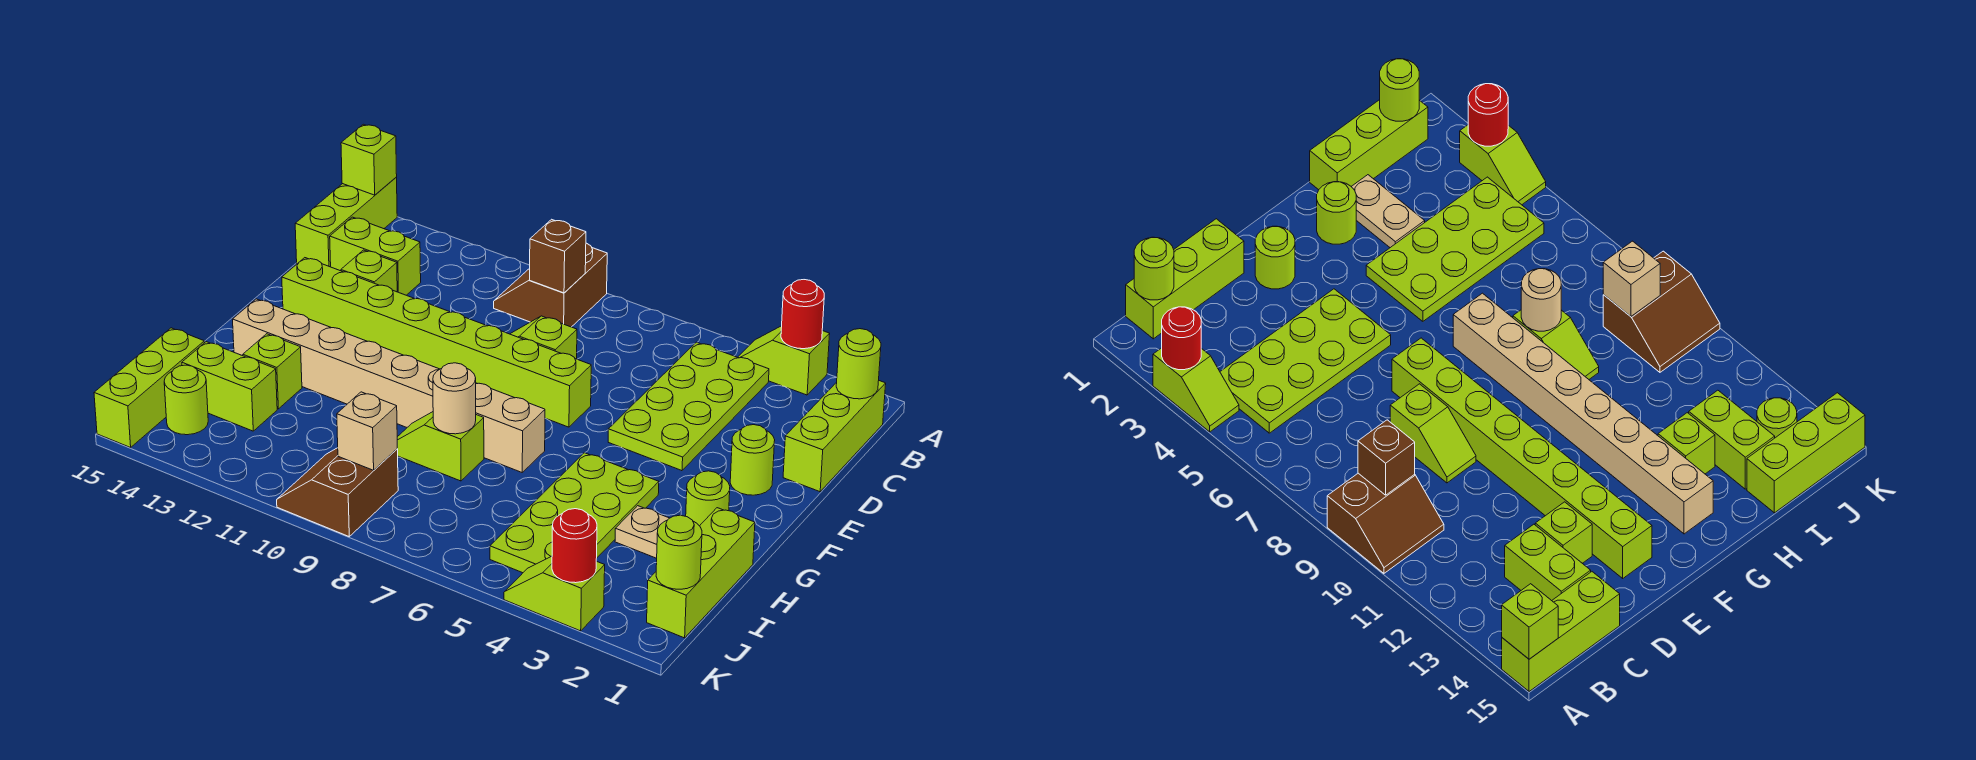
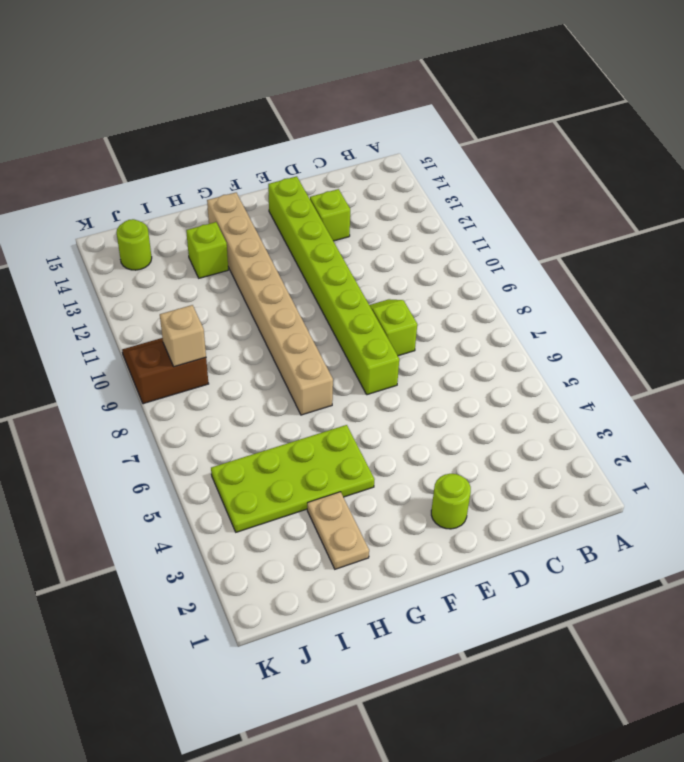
none -> lime 1x2 slope [738,326,830,395]
none -> brown 2x2 slope [494,243,607,327]
none -> lime 1x3 brick [295,177,397,267]
none -> lime 1x3 brick [783,381,886,492]

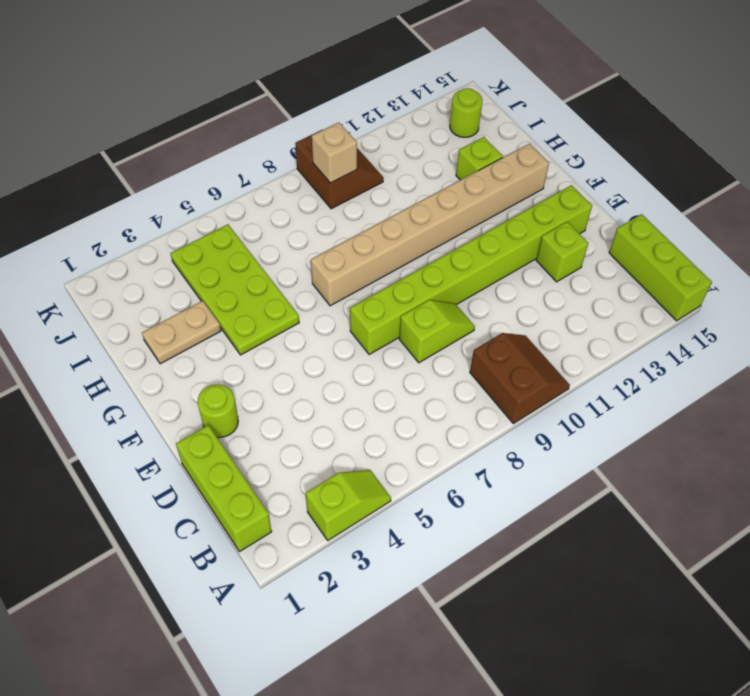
none -> lime 2x4 plate [608,342,769,471]
none -> lime 1x2 brick [330,217,421,295]
none -> lime 1x1 round brick [686,471,730,526]
none -> lime 1x3 brick [647,508,755,638]

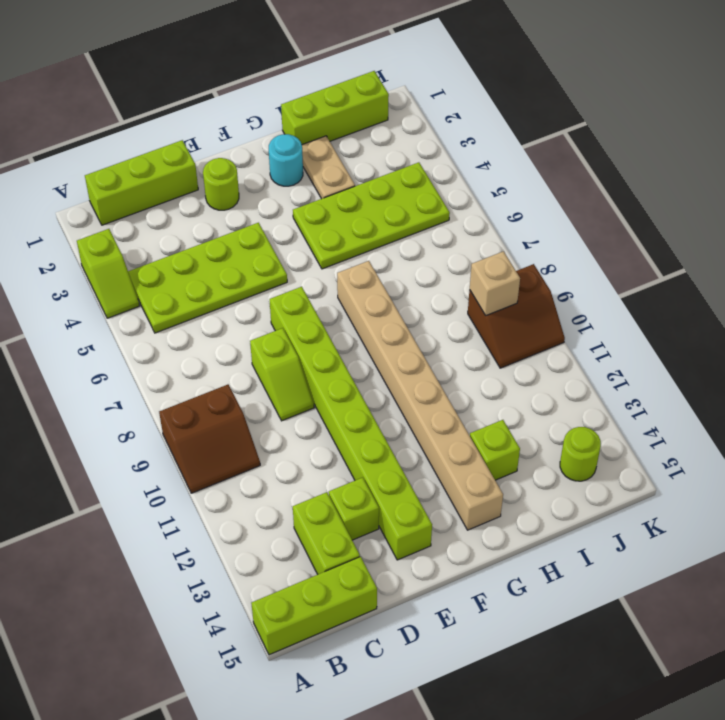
cyan 1x1 round brick [269,134,303,186] -> lime 1x1 round brick [686,471,730,526]
none -> lime 1x2 slope [397,412,484,481]
none -> lime 1x2 brick [182,342,277,431]
none -> lime 1x3 brick [94,328,205,448]
none -> lime 1x2 slope [504,556,605,631]

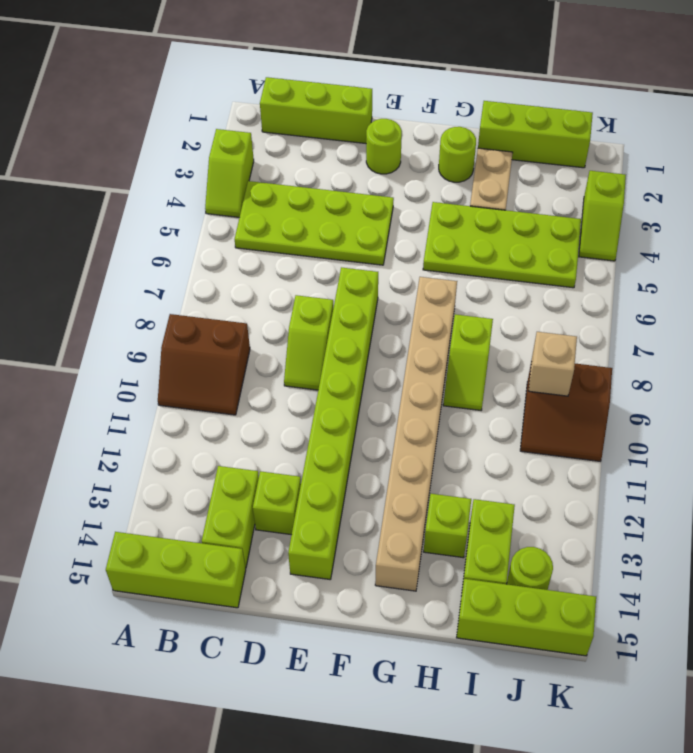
none -> red 1x1 round brick [781,280,824,349]
none -> lime 1x1 brick [341,124,397,195]
none -> lime 1x1 round brick [836,329,881,399]
none -> brown 1x1 brick [530,219,586,293]

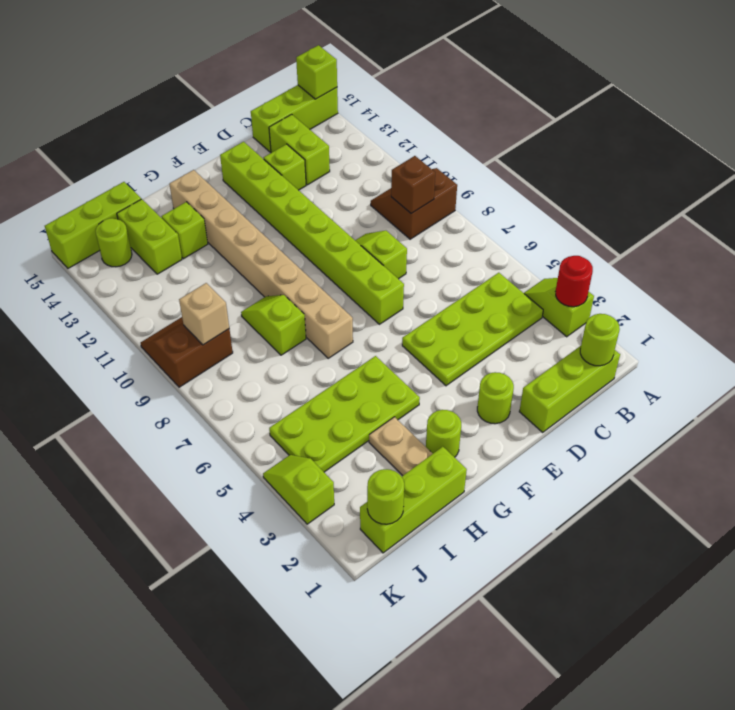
none -> tan 1x1 round brick [433,363,476,434]
none -> red 1x1 round brick [552,509,597,583]

